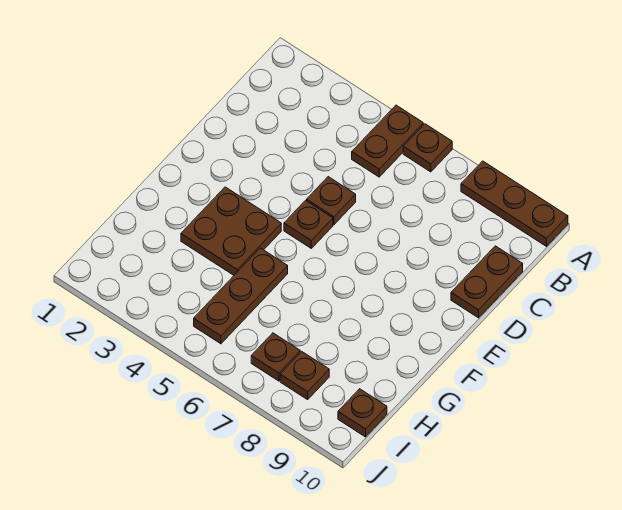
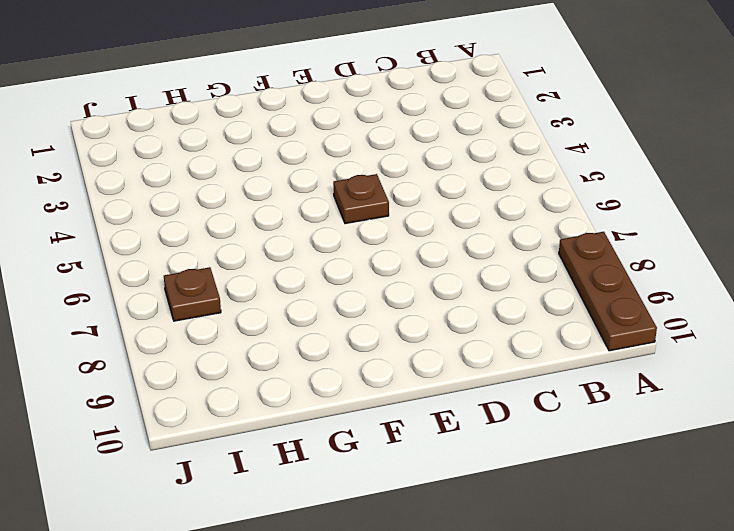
none -> brown 1x2 plate [352,105,423,177]
none -> brown 1x1 plate [403,124,452,172]

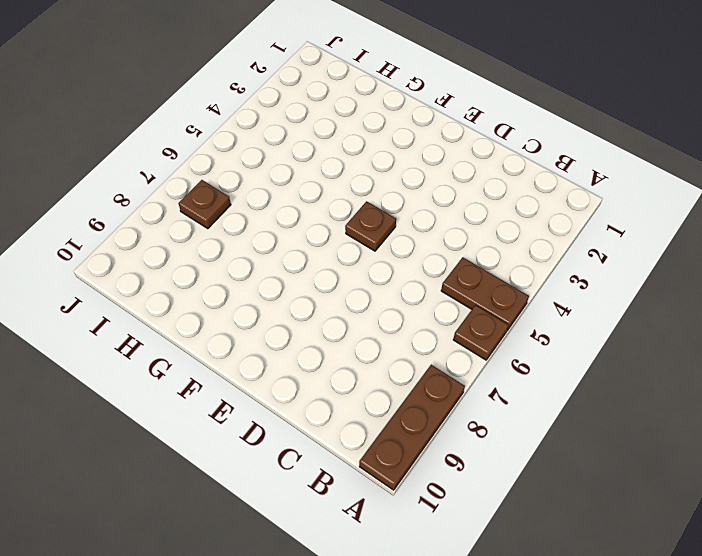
none -> brown 1x2 plate [451,246,523,318]
none -> brown 1x1 plate [307,177,356,225]

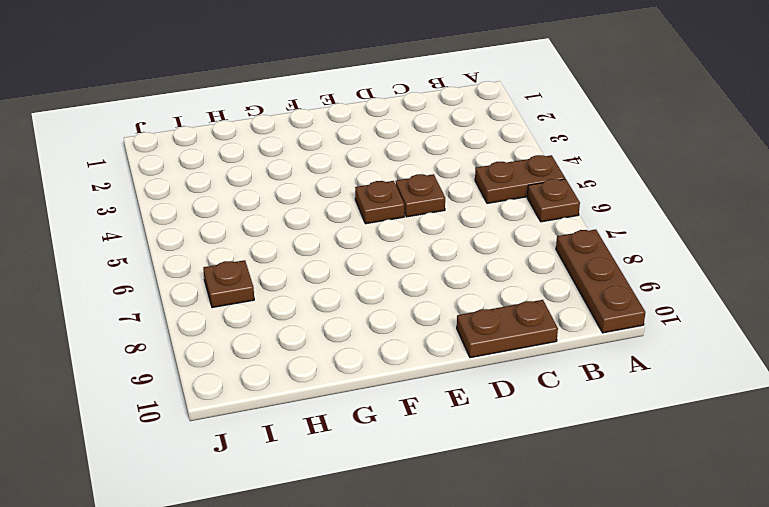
none -> brown 2x2 plate [181,187,281,275]
none -> brown 1x3 plate [194,248,288,344]

